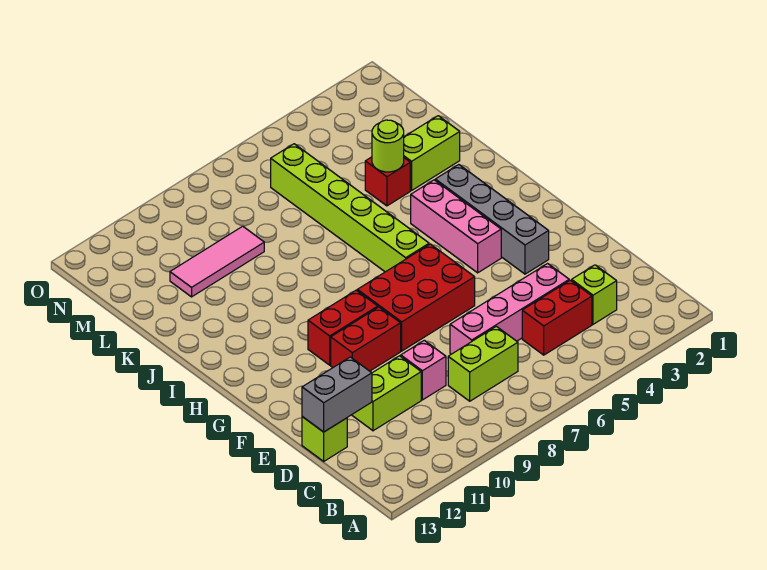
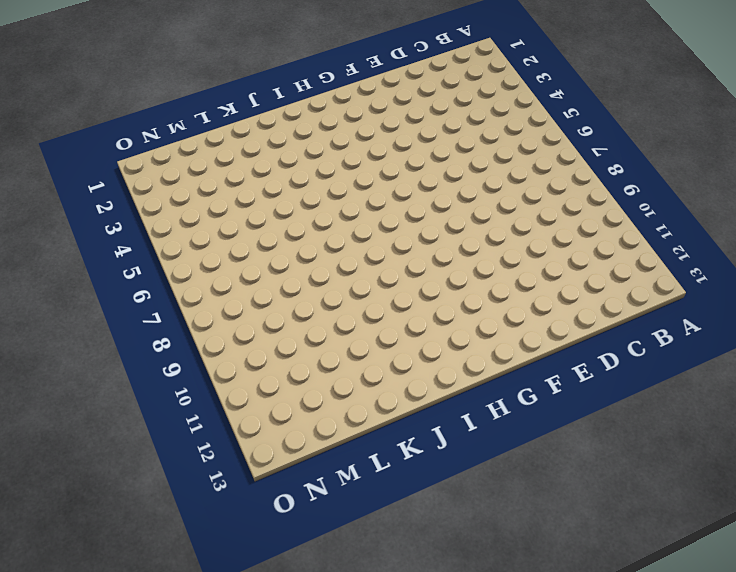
none -> lime 1x1 brick [572,265,617,324]
none -> red 1x2 brick [522,280,592,355]
none -> lime 1x2 brick [448,326,518,401]

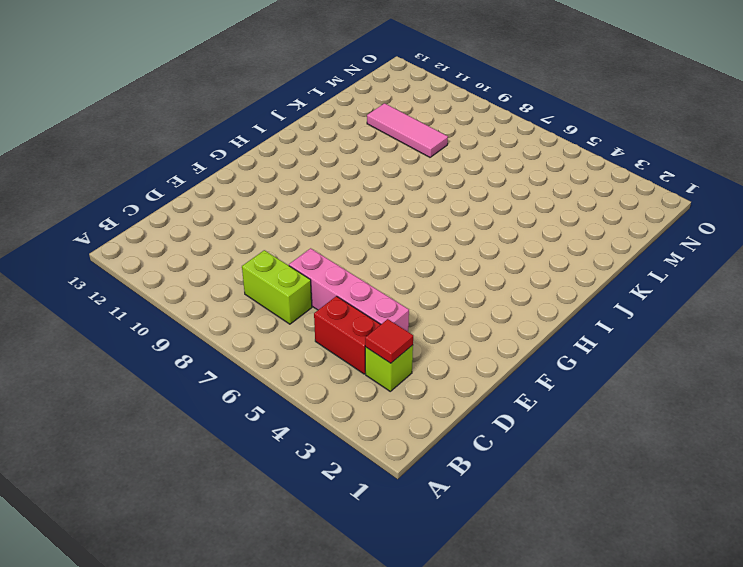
red 1x1 tile [365,319,413,363] -> none
none -> pink 1x1 brick [401,340,446,400]
none -> lime 1x2 brick [352,356,421,431]
none -> lime 1x1 brick [302,417,347,461]

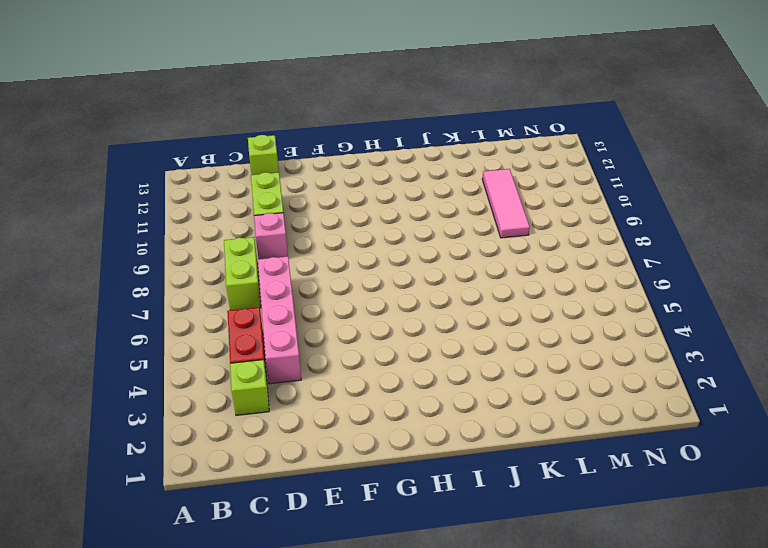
none -> grey 1x4 brick [435,165,549,274]
none -> red 2x3 brick [357,244,475,351]
none -> red 1x2 brick [331,307,401,371]

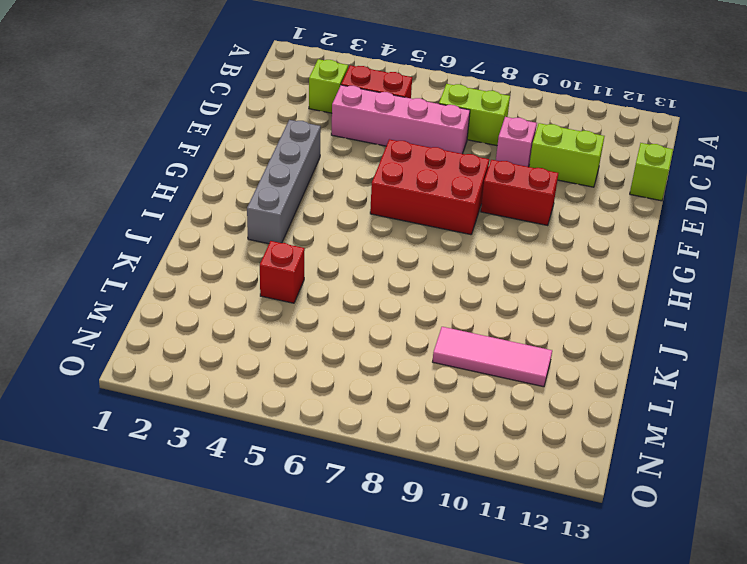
none -> pink 1x3 brick [411,180,501,273]
none -> red 1x2 brick [308,290,378,365]
none -> lime 1x6 brick [271,144,429,272]

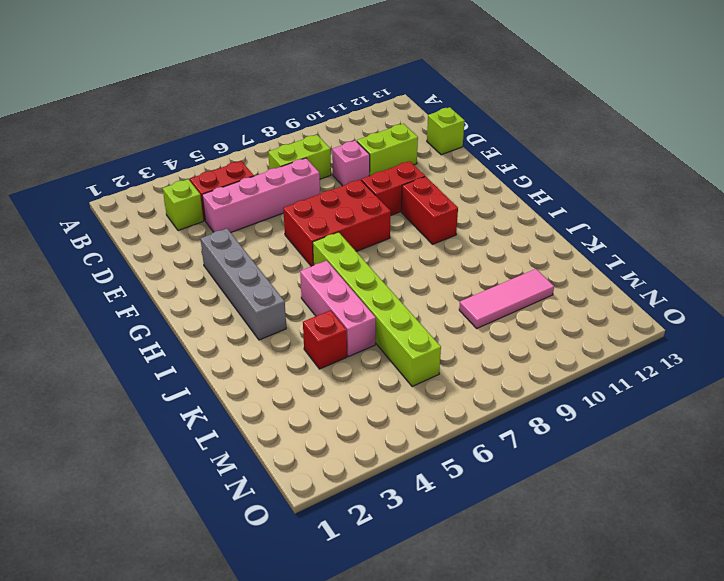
red 1x2 brick [401,177,458,244] -> red 1x2 brick turned to [308,290,378,365]
pink 1x3 brick [300,261,376,357] -> pink 1x3 brick moved to [411,180,501,273]
none -> lime 1x2 brick [404,116,460,190]
none -> grey 1x2 brick [302,357,372,432]
none -> lime 1x1 round brick [372,120,404,172]

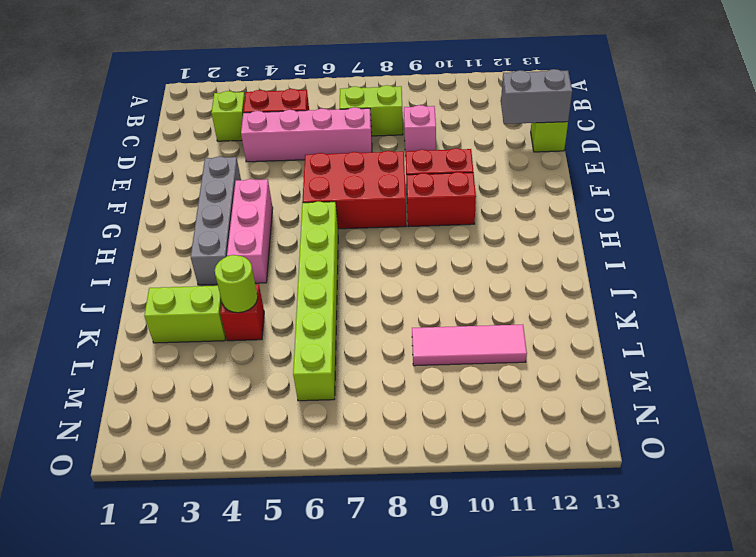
none -> lime 1x2 brick [352,356,421,431]

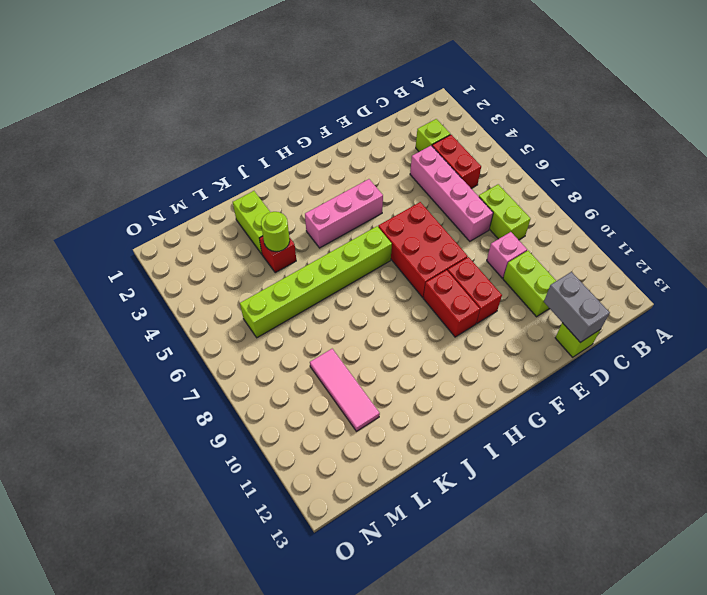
none -> grey 1x4 brick [435,165,549,274]

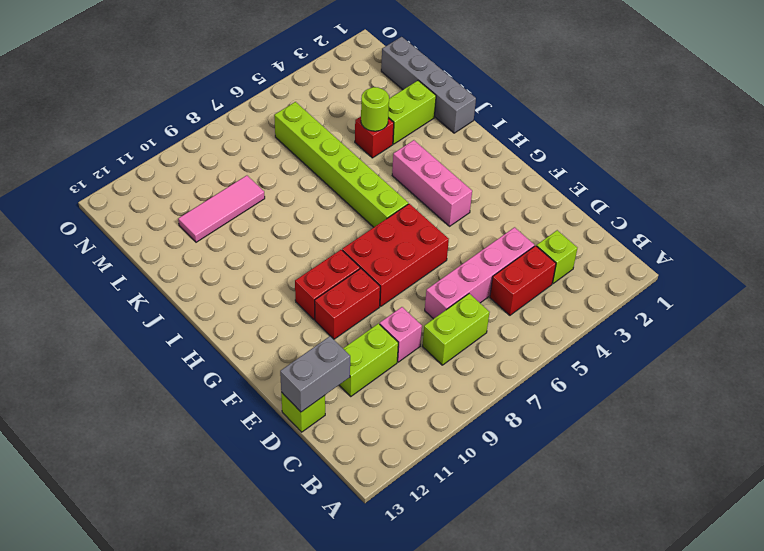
grey 1x4 brick [381,37,476,133] -> grey 1x4 brick moved to [435,165,549,274]

